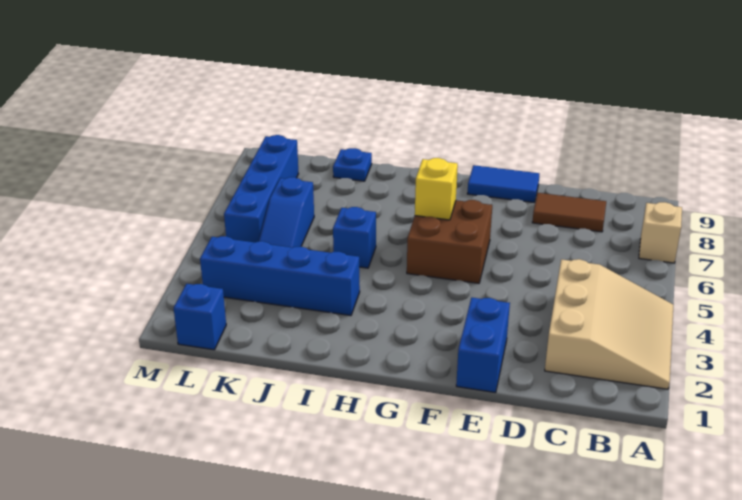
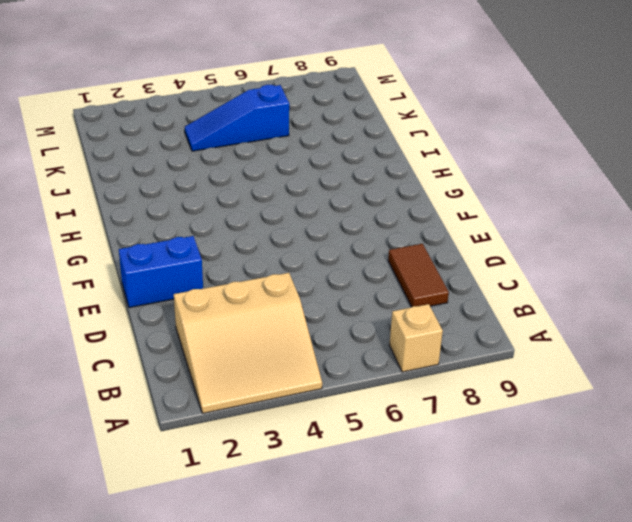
none -> blue 1x2 tile [467,165,539,203]
none -> brown 2x2 brick [407,200,492,283]
none -> blue 1x4 brick [200,236,360,316]

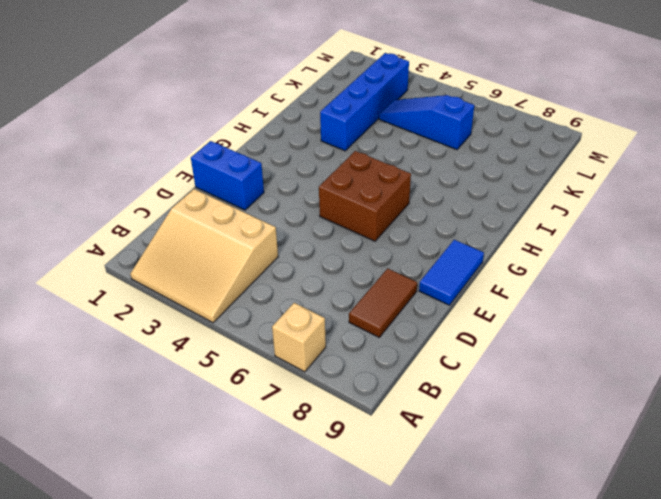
none -> blue 1x1 brick [333,207,376,268]
none -> blue 1x1 plate [333,148,372,181]
none -> blue 1x1 brick [174,284,226,350]

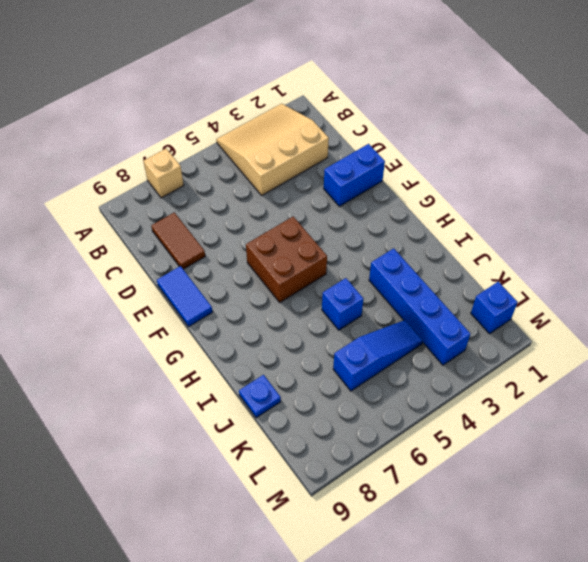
none -> blue 1x4 brick [224,135,298,242]
none -> yellow 1x1 brick [415,158,458,220]

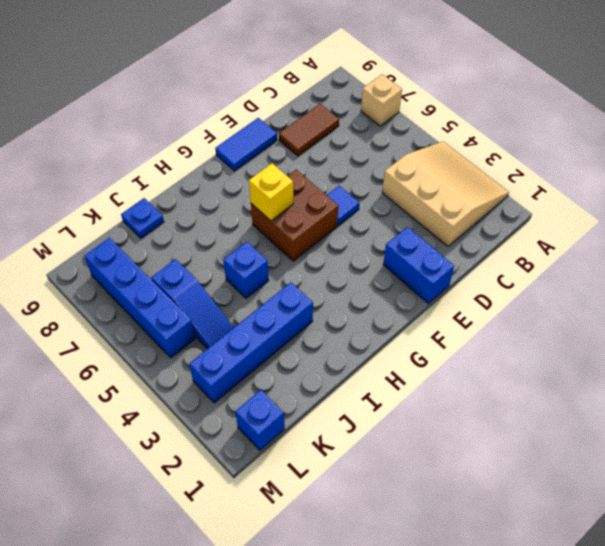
blue 1x1 tile [327,186,359,225] -> none

